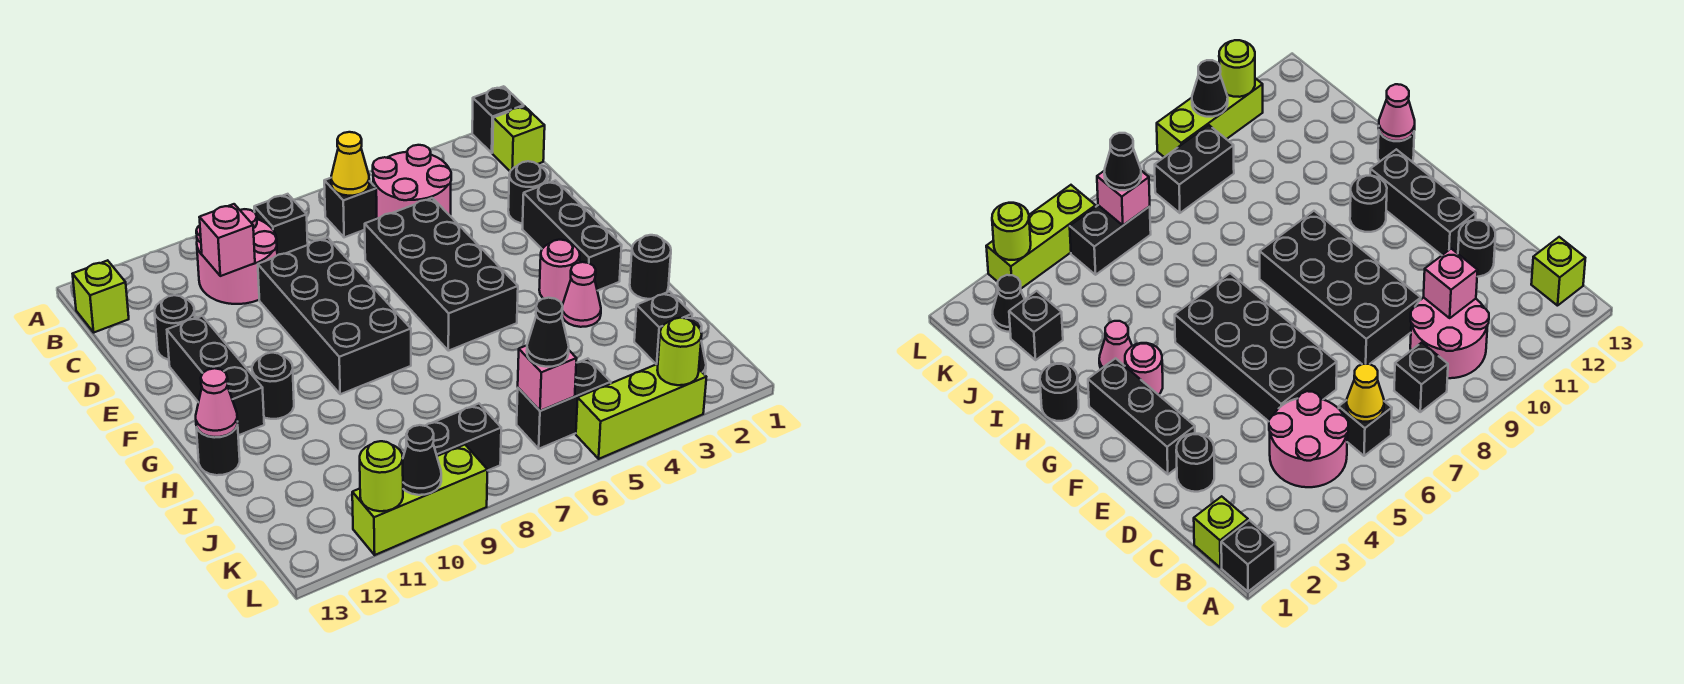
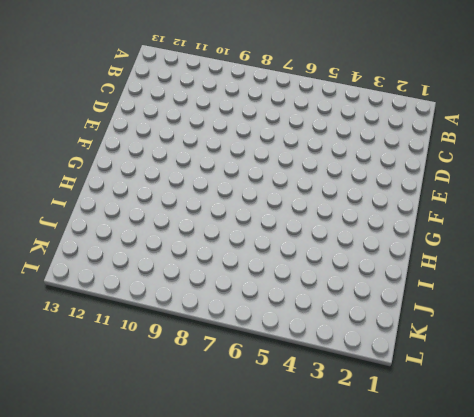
none -> black 1x1 brick [472,86,524,153]
none -> lime 1x1 brick [493,106,545,171]
none -> pink 2x2 round brick [373,145,451,219]
none -> black 1x1 brick [324,178,377,237]

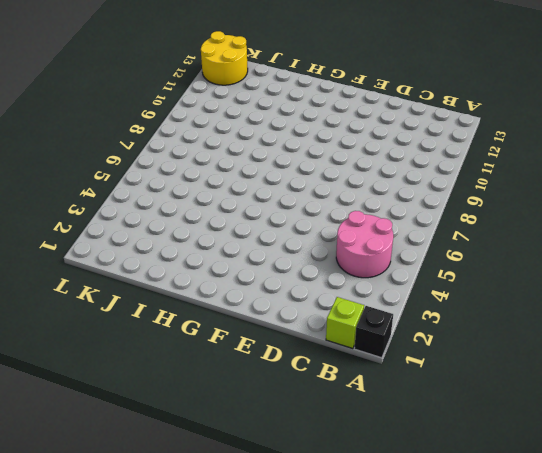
yellow 2x2 round brick [201,31,248,85] -> none
none -> black 1x1 brick [324,178,377,237]
none -> black 1x1 brick [254,194,308,255]
none -> pink 2x2 round brick [196,209,277,304]
none -> lime 1x1 brick [73,260,129,332]

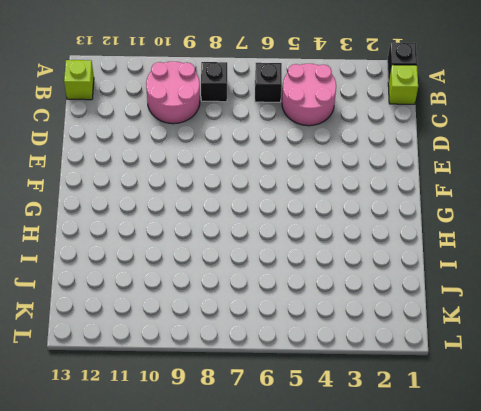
none -> black 1x1 round brick [508,161,547,224]
none -> black 2x4 brick [365,198,518,351]
none -> black 2x4 brick [258,238,411,394]
none -> black 1x1 round brick [155,295,195,360]

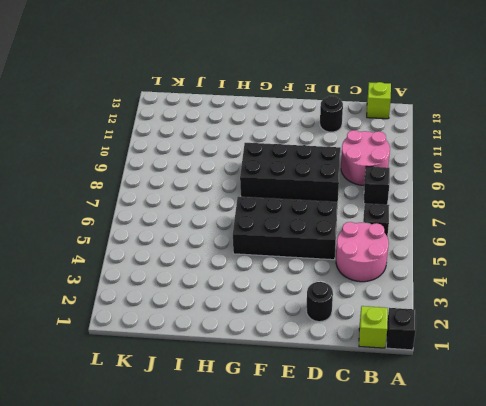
none -> black 1x3 brick [522,181,622,291]
none -> black 1x3 brick [167,316,264,435]
none -> pink 1x1 round brick [539,240,580,304]
none -> black 1x1 round brick [252,353,294,419]

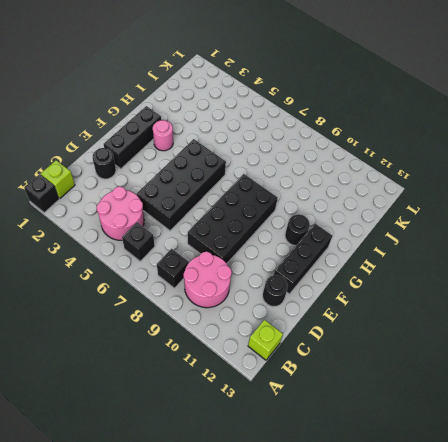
none -> black 1x1 round brick [630,235,671,299]
none -> pink 1x1 cone [562,262,601,327]
none -> black 1x1 round brick [196,425,240,475]
none -> black 1x1 brick [634,292,692,364]

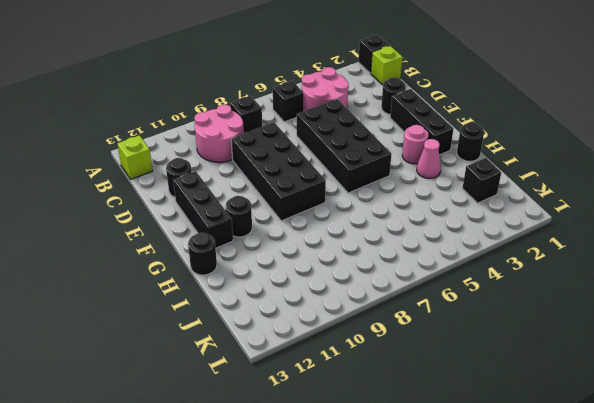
none -> black 1x1 cone [992,275,1025,332]
none -> black 1x2 brick [517,359,611,449]
none -> black 1x2 brick [406,404,501,471]
none -> lime 1x3 brick [576,364,706,459]

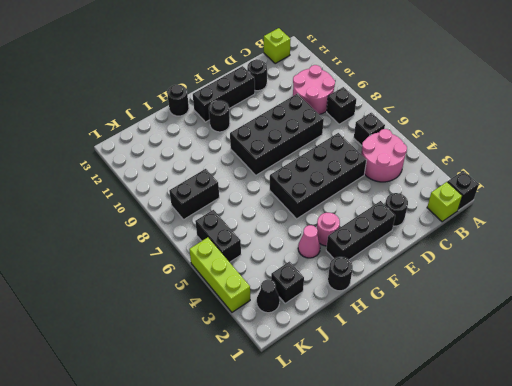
black 1x2 brick [169,169,219,219] -> black 1x2 brick turned to [406,404,501,471]
none -> lime 1x3 brick [352,445,487,555]
none -> yellow 1x1 cone [331,132,369,196]
none -> pink 1x1 brick [199,204,255,276]
none -> pink 1x1 cone [196,368,238,437]

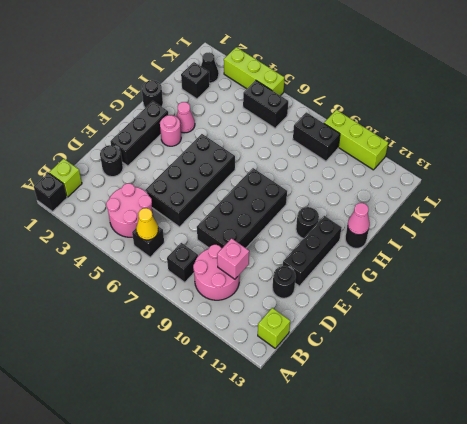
none -> pink 1x1 brick [518,345,577,411]
none -> lime 1x1 round brick [657,318,702,385]
none -> black 1x1 cone [403,425,441,495]
none -> lime 1x1 round brick [360,441,403,511]

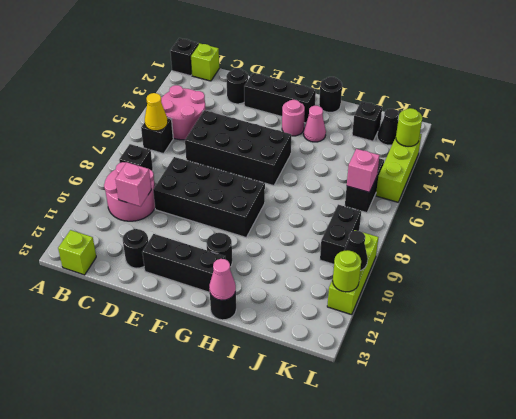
none -> black 1x1 cone [527,298,569,367]

